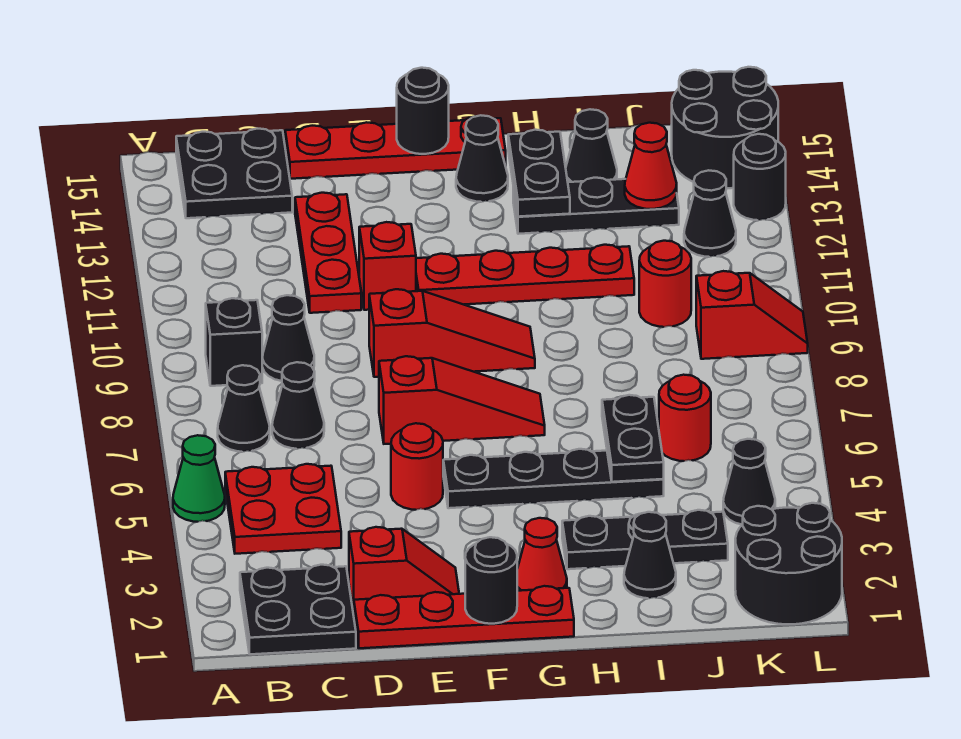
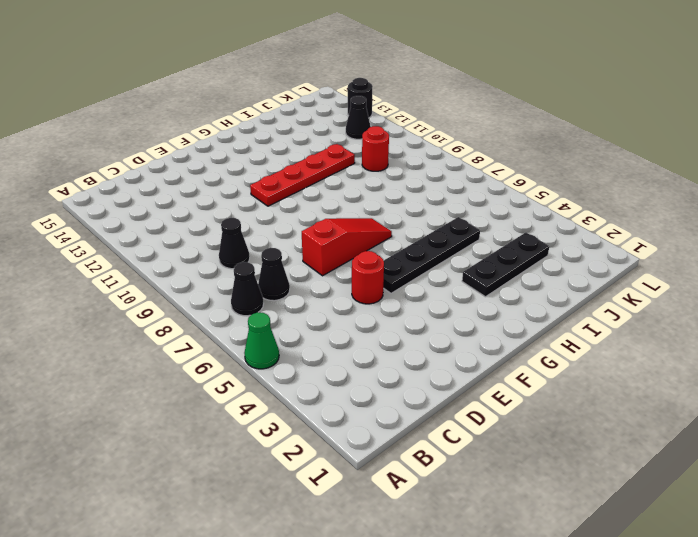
none -> black 2x2 plate [240,565,356,654]
none -> red 2x2 plate [225,464,341,554]
none -> black 1x1 brick [206,298,262,386]
none -> black 2x2 plate [176,129,292,218]

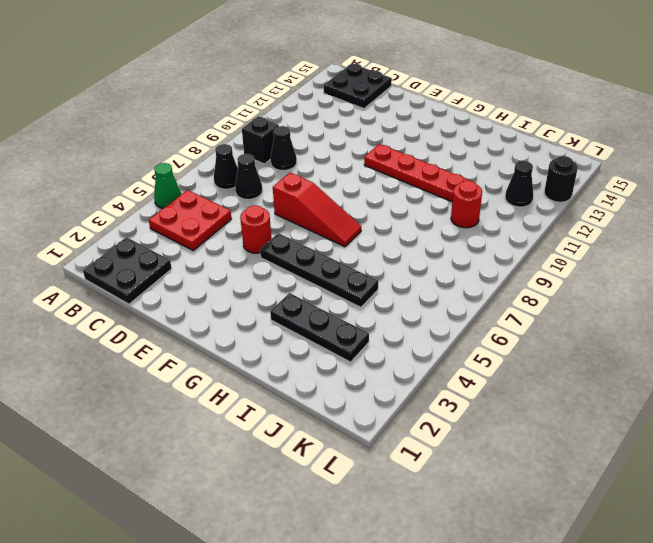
none -> red 1x4 plate [354,586,574,648]
none -> red 1x2 slope [349,527,459,614]
none -> red 1x3 plate [295,193,361,313]
none -> red 1x4 plate [285,117,506,179]

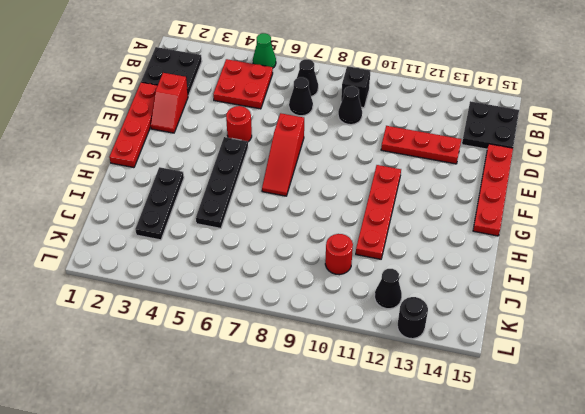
none -> red 1x3 slope [369,289,535,377]
none -> red 1x1 brick [359,222,416,310]
none -> red 1x1 cone [517,518,567,591]
none -> black 1x1 cone [456,115,508,202]

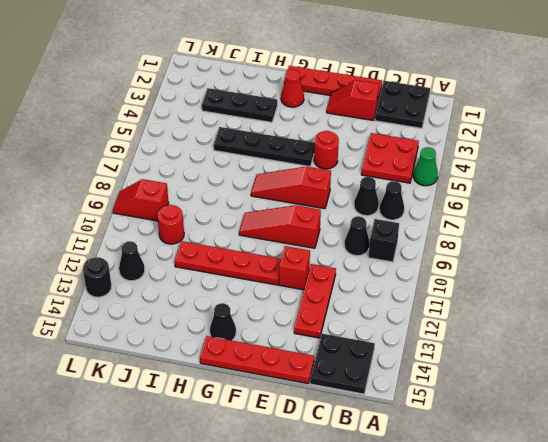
none -> black 1x3 plate [513,178,679,234]
none -> black 1x1 cone [624,512,676,598]
none -> black 1x1 cone [566,109,617,182]
none -> red 1x1 round brick [659,375,711,461]

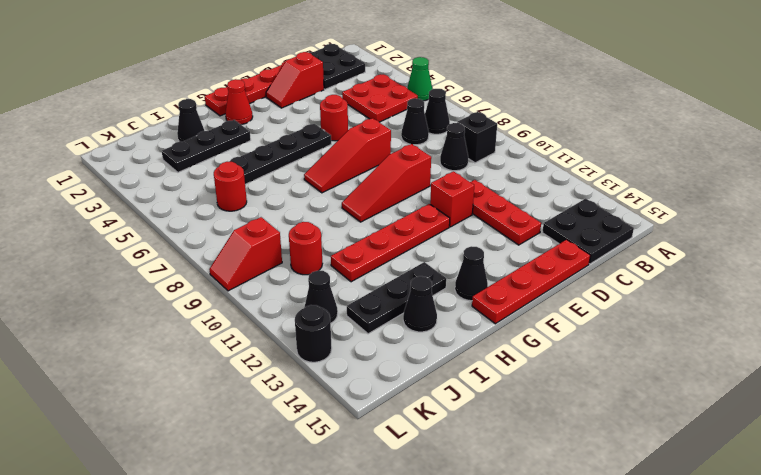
none -> black 2x2 round brick [735,503,842,624]
none -> black 1x1 cone [723,439,775,524]
none -> black 2x2 round brick [672,67,778,188]
none -> black 1x1 round brick [465,537,517,624]

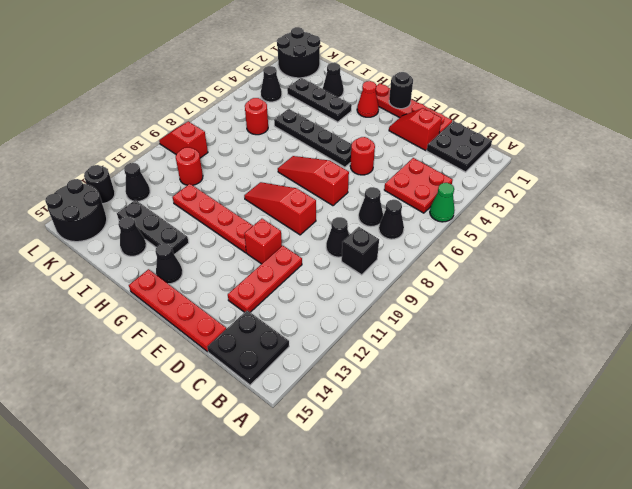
none -> black 1x1 round brick [397,68,449,154]
none -> black 1x2 plate [508,130,570,217]
none -> black 1x2 plate [602,395,664,482]
none -> red 1x1 cone [625,123,677,209]

